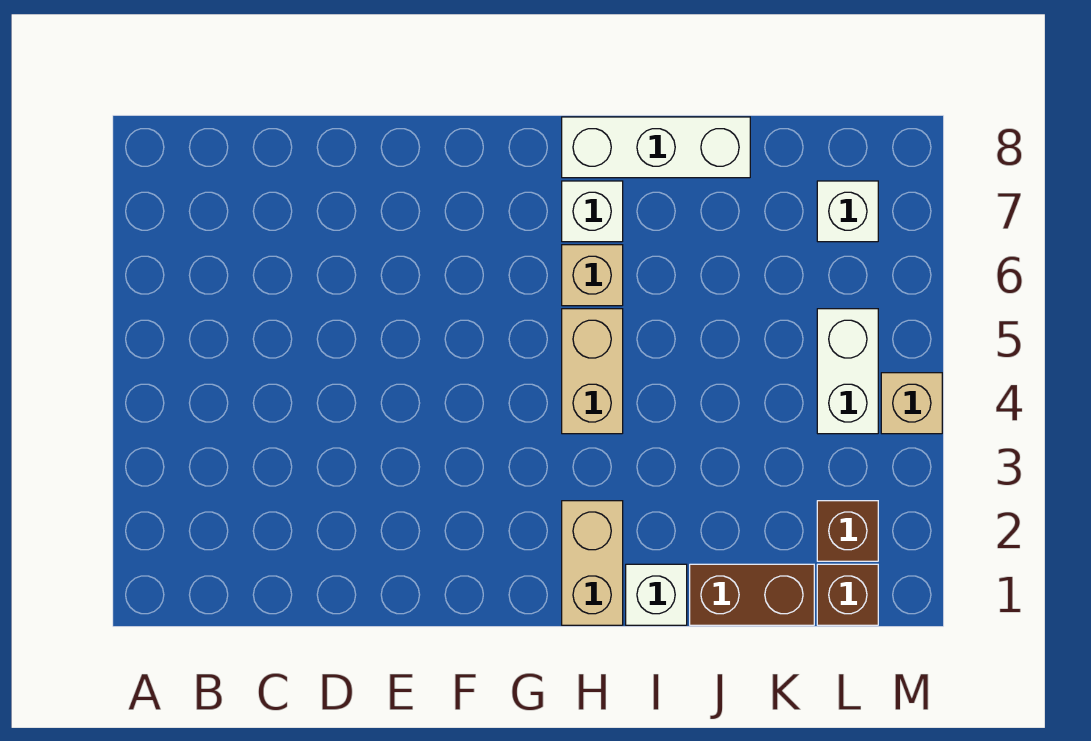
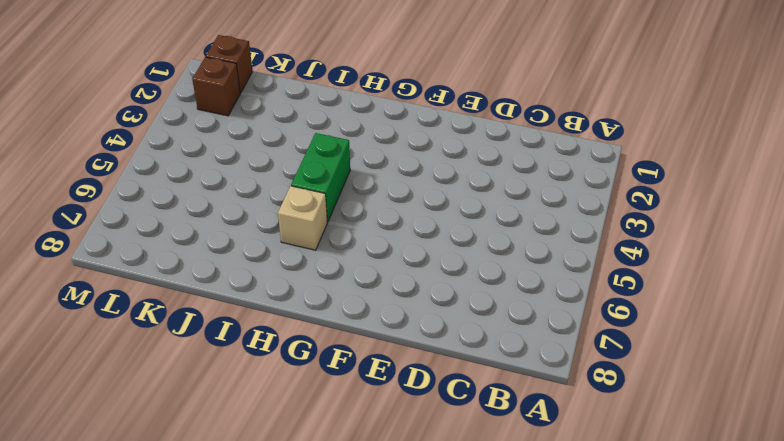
green 1x2 brick [291,133,350,222] -> tan 1x2 brick [562,309,623,434]
none -> tan 1x2 brick [562,501,623,625]
none -> white 1x1 brick [562,181,623,242]
none -> white 1x3 brick [562,117,750,178]

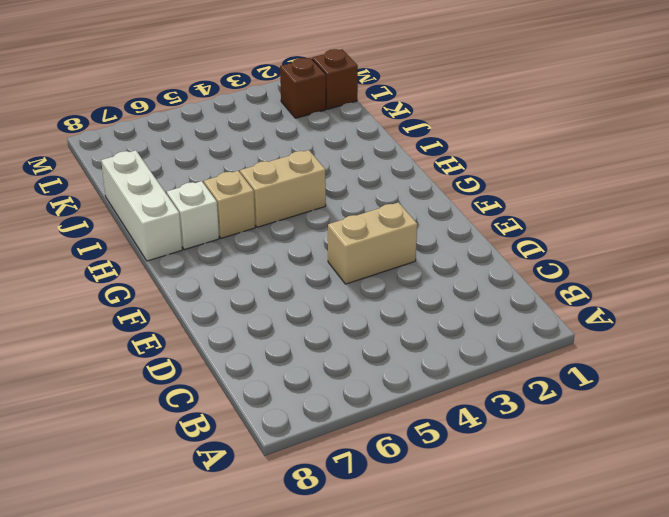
tan 1x2 brick [328,202,417,284] -> tan 1x2 brick moved to [562,501,623,625]
none -> white 1x1 brick [626,564,687,625]
none -> brown 1x2 brick [690,564,814,625]
none -> white 1x2 brick [817,309,878,434]

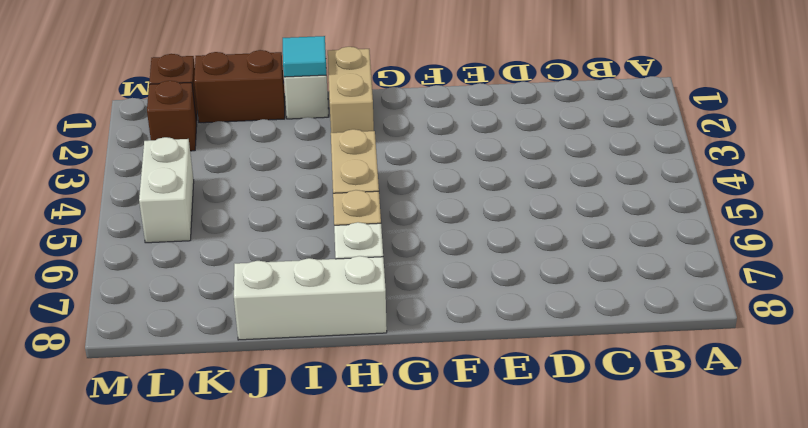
cyan 1x1 tile [283,36,326,77] -> none
none -> white 1x1 brick [817,181,878,242]
none -> tan 1x1 brick [881,373,942,434]

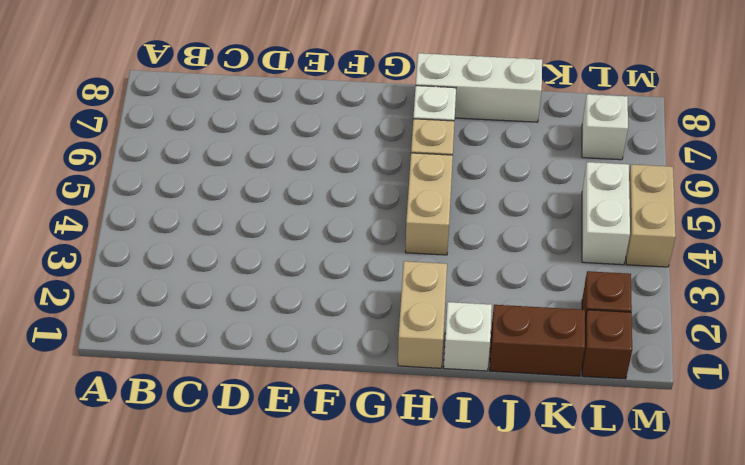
tan 1x2 brick [626,164,676,267] -> tan 1x1 brick [881,373,942,434]

